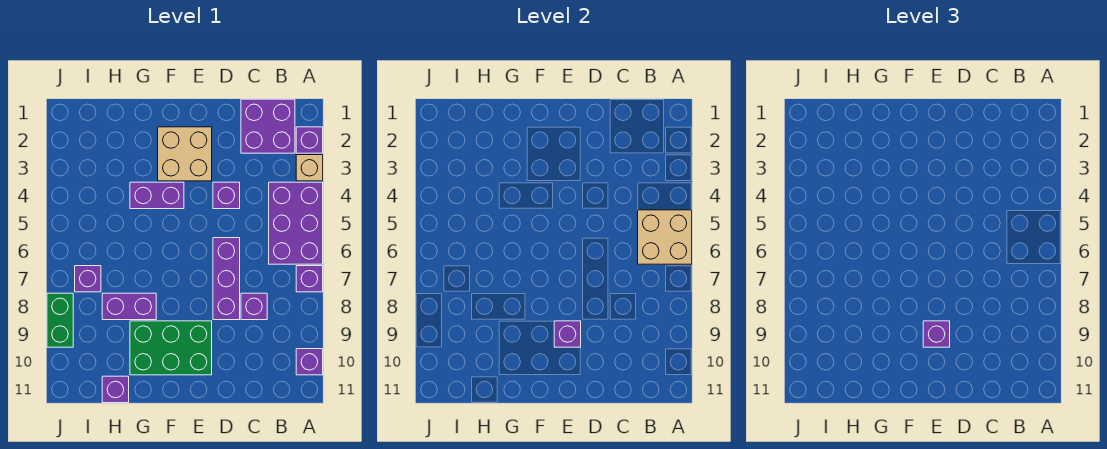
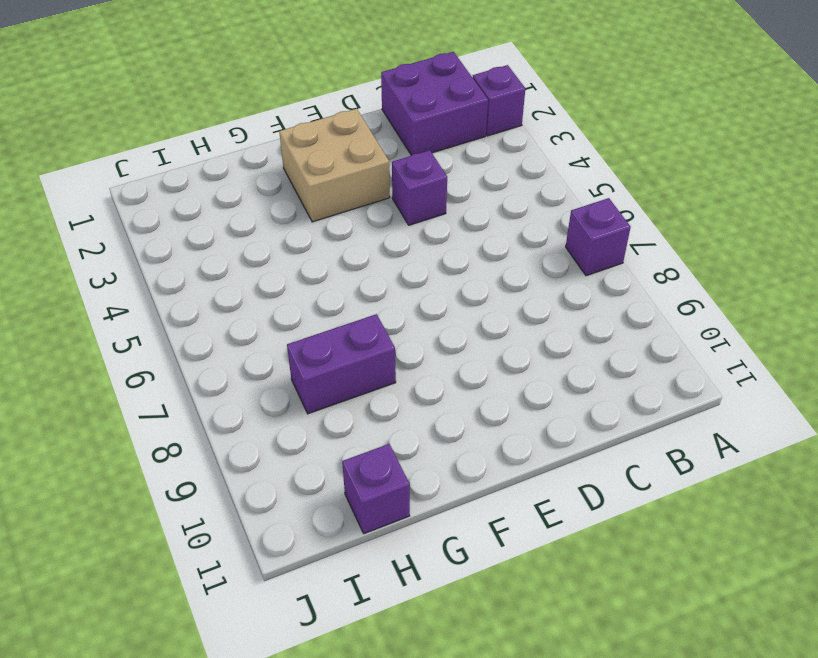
none -> tan 1x1 brick [296,155,323,181]
none -> purple 2x3 brick [269,182,323,264]
none -> purple 1x1 brick [296,349,323,375]

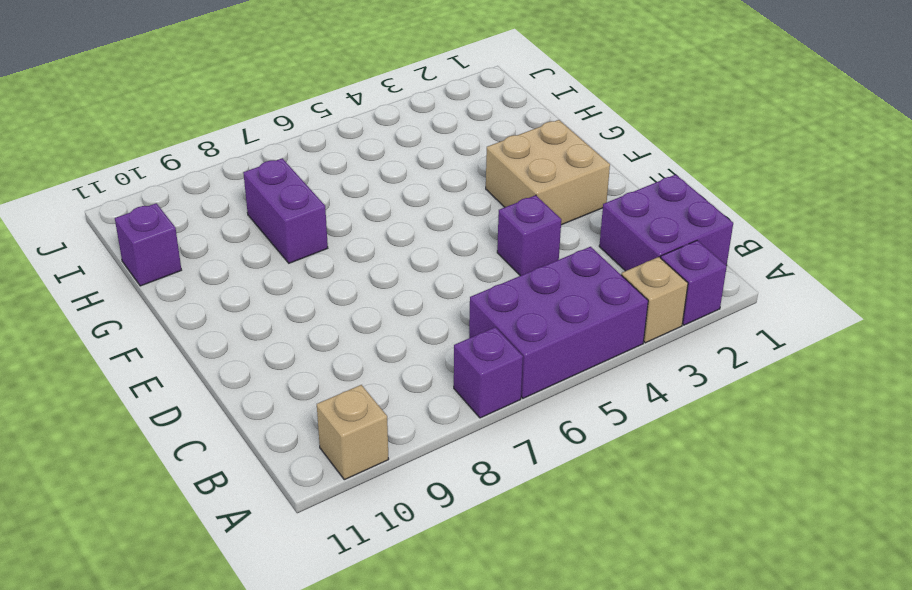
tan 1x1 brick [317,385,389,480] -> purple 1x1 brick [296,349,323,375]
none -> purple 1x1 brick [241,293,267,320]
none -> purple 1x3 brick [213,238,240,320]
none -> green 2x3 brick [130,321,212,375]

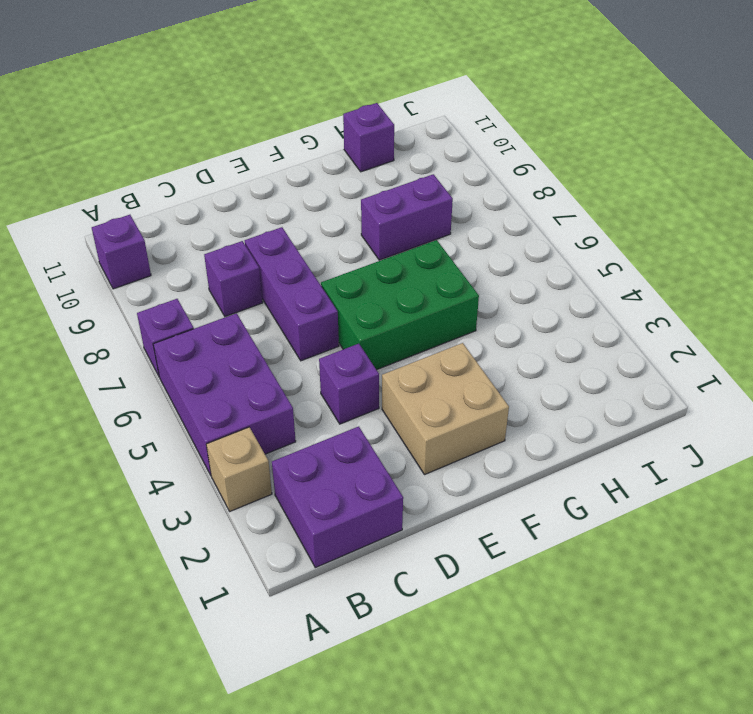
green 2x3 brick [321,240,479,370] -> green 2x3 brick moved to [130,321,212,375]
none -> purple 1x1 brick [296,127,323,153]
none -> purple 1x2 brick [130,182,184,209]
none -> purple 1x1 brick [75,266,101,292]

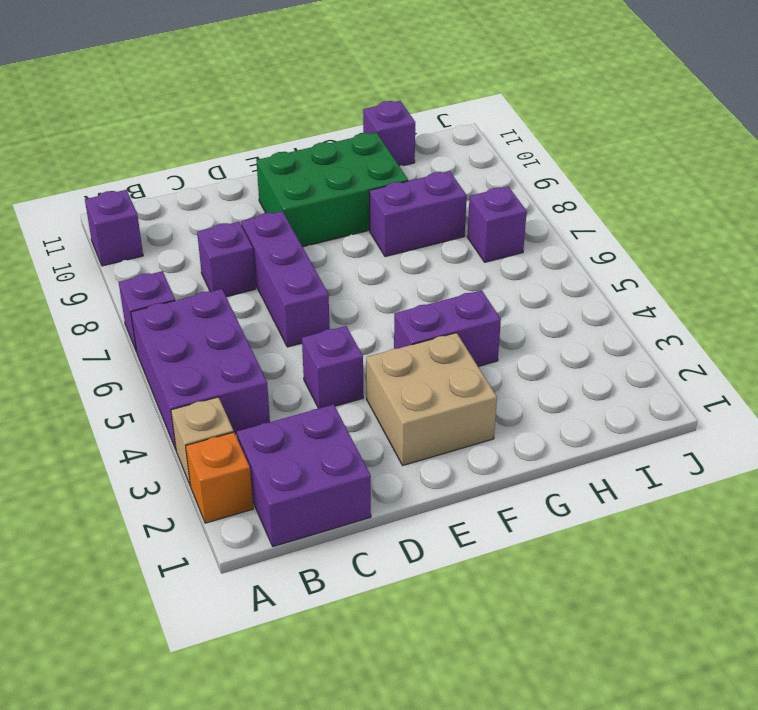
orange 1x1 brick [186,432,253,523] -> purple 1x1 brick [296,127,323,153]
none -> green 1x2 brick [47,293,73,347]
none -> tan 2x2 brick [638,210,692,264]
none -> purple 1x1 brick [554,321,581,347]

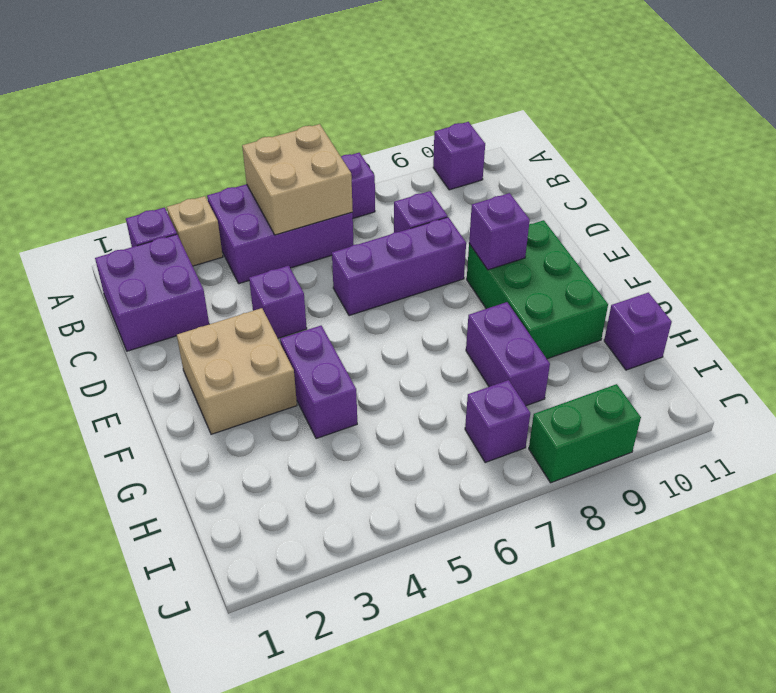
none -> purple 1x1 brick [923,321,950,347]

